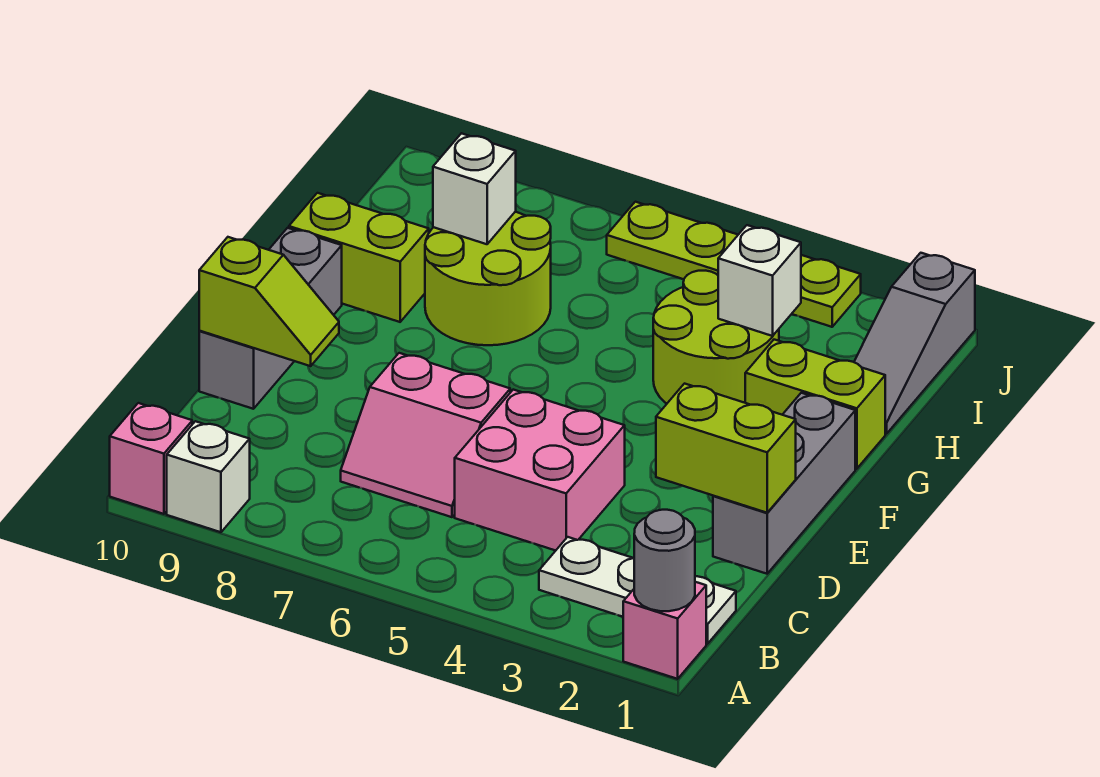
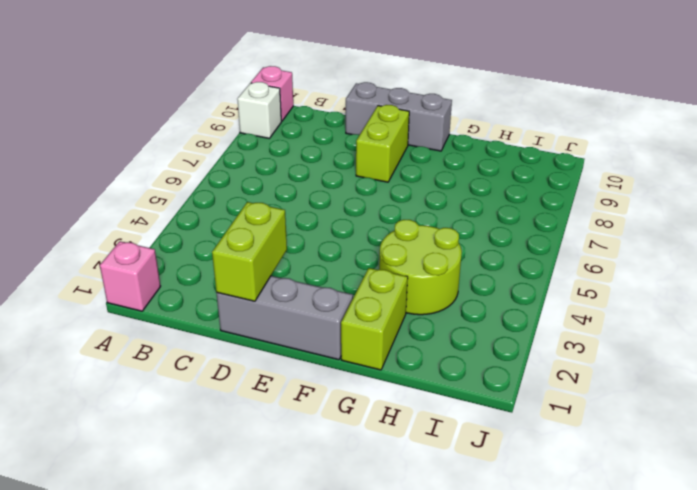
lime 1x2 brick [356,105,409,182] -> lime 1x2 brick moved to [289,193,429,322]
none -> white 1x3 plate [539,537,736,644]
none -> pink 2x2 brick [455,390,625,551]
none -> pink 2x2 slope [341,353,510,517]

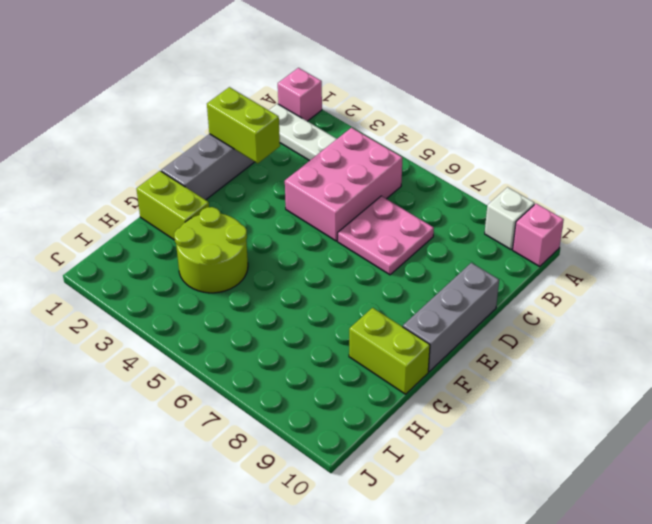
pink 2x3 brick [285,128,402,241] -> pink 2x2 brick [455,390,625,551]
pink 2x2 plate [338,196,434,275] -> pink 2x2 slope [341,353,510,517]
none -> lime 2x2 round brick [425,212,551,345]
none -> grey 1x3 slope [854,253,975,434]
none -> lime 1x4 plate [607,202,861,327]

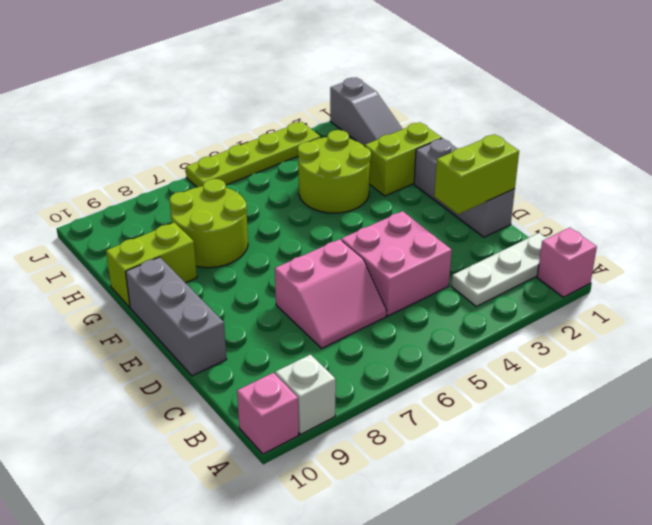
none -> grey 1x1 round brick [634,510,695,611]
none -> lime 1x2 slope [199,237,339,366]
none -> white 1x1 brick [718,225,801,336]

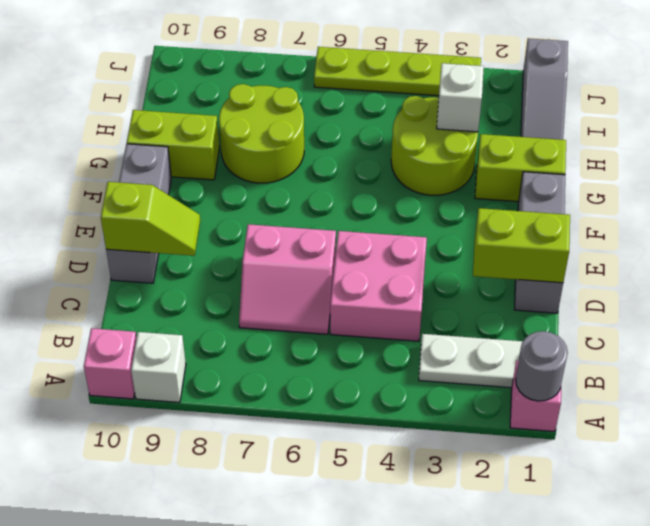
none -> white 1x1 brick [433,133,516,244]

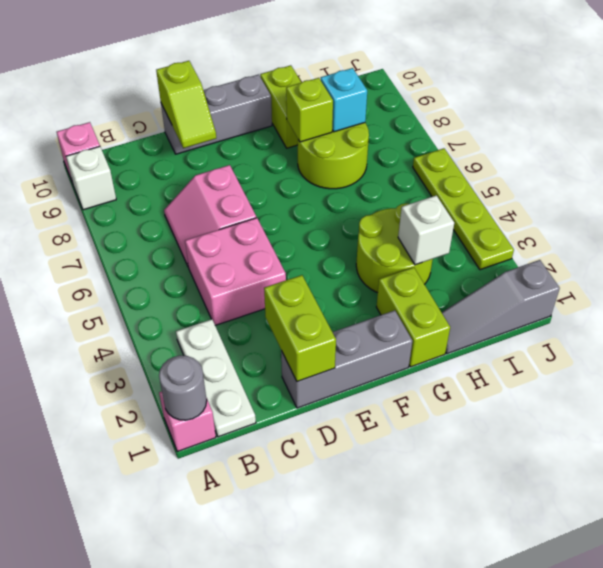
lime 1x1 brick [286,78,333,142] -> none
cyan 1x1 brick [321,68,367,132] -> white 1x1 brick [433,133,516,244]

